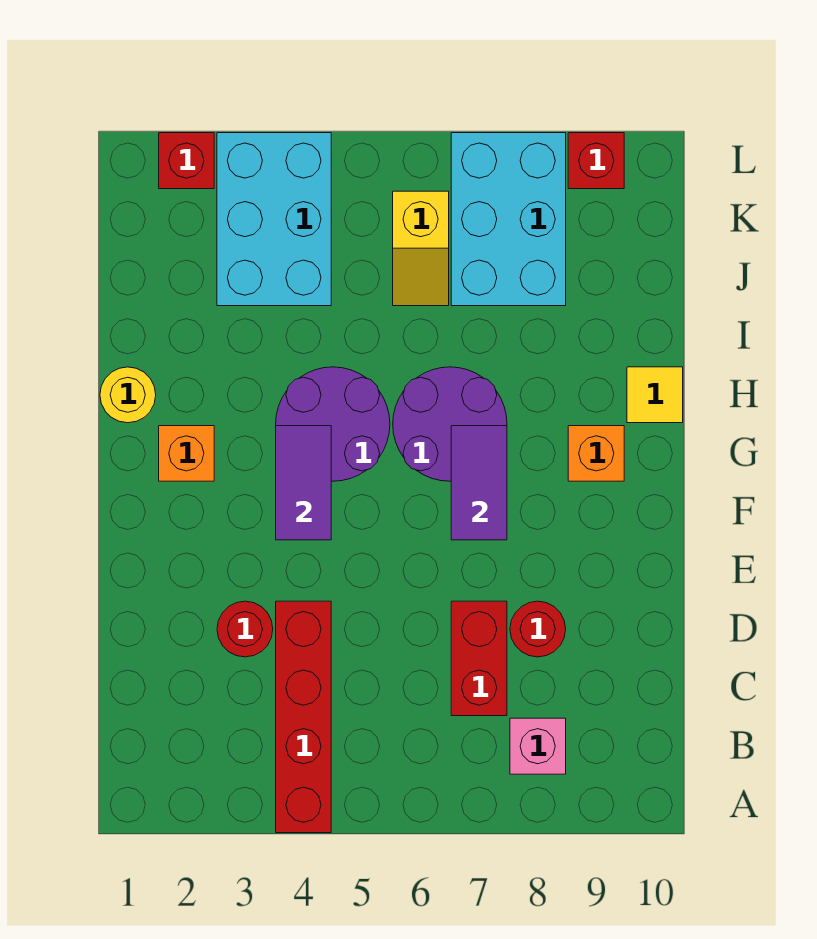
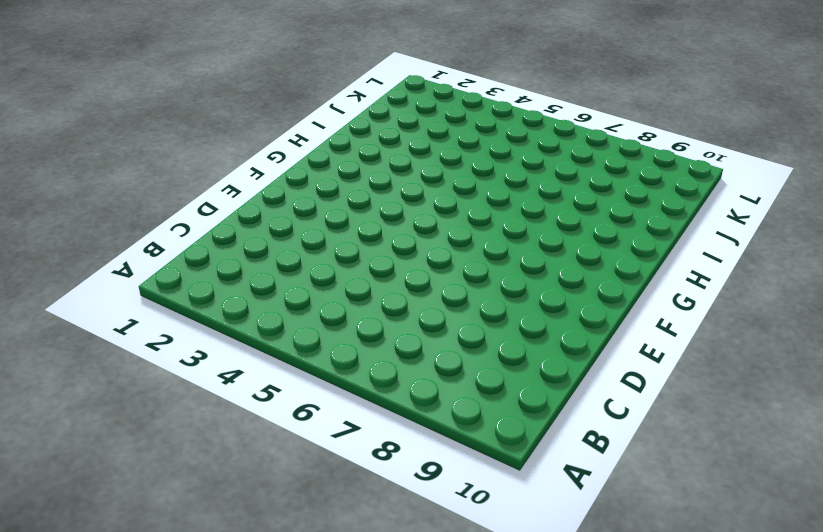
none -> red 1x4 brick [276,601,331,833]
none -> pink 1x1 brick [510,718,566,774]
none -> red 1x2 brick [451,601,507,716]

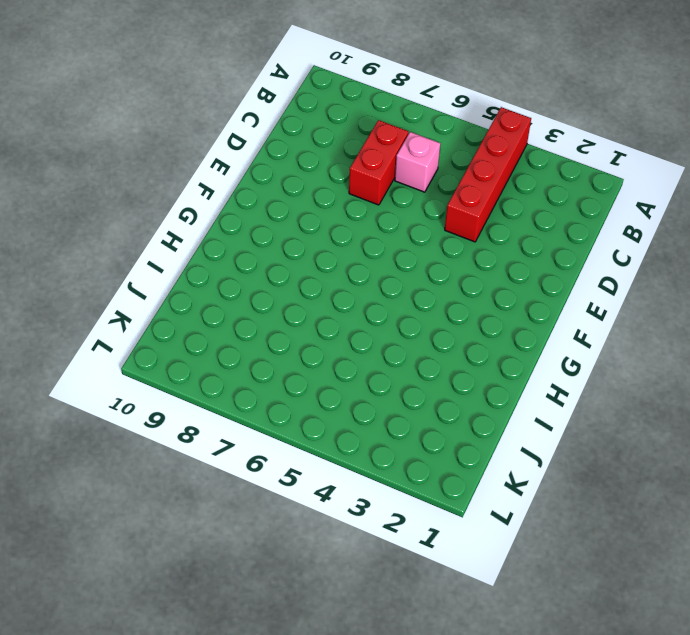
pink 1x1 brick [395,132,440,192] -> pink 1x1 brick moved to [510,718,566,774]
none -> red 1x1 round brick [217,601,273,657]
none -> red 1x1 round brick [510,601,566,657]
none -> orange 1x1 brick [159,426,214,481]

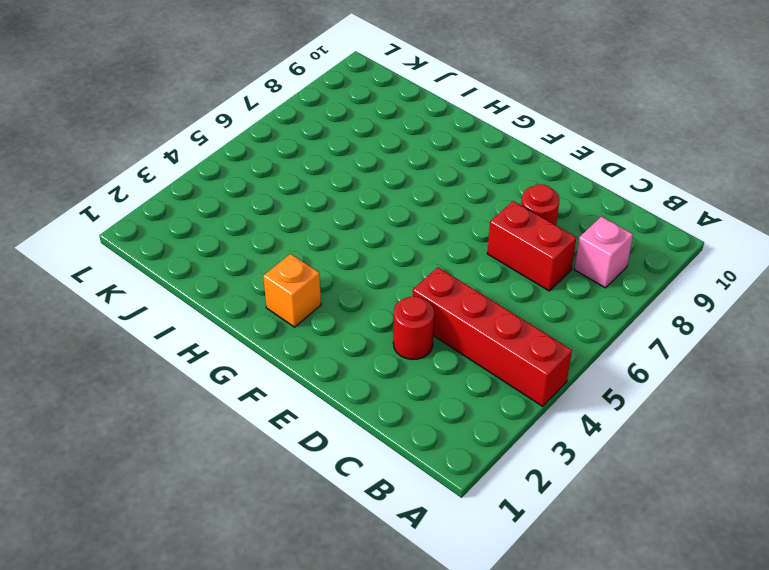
none -> purple 2x2 round brick [276,367,390,481]
none -> purple 2x2 round brick [393,367,507,481]
none -> orange 1x1 brick [568,426,624,481]

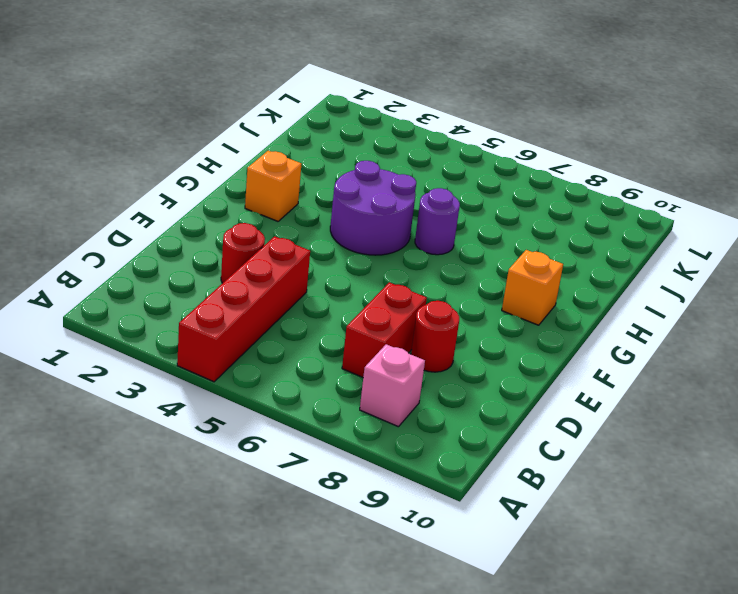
purple 1x1 round brick [415,188,460,255] -> purple 2x2 round brick [393,367,507,481]
none -> yellow 1x1 round brick [100,367,156,423]
none -> yellow 1x1 tile [627,367,683,423]
none -> cyan 2x3 brick [217,133,331,306]

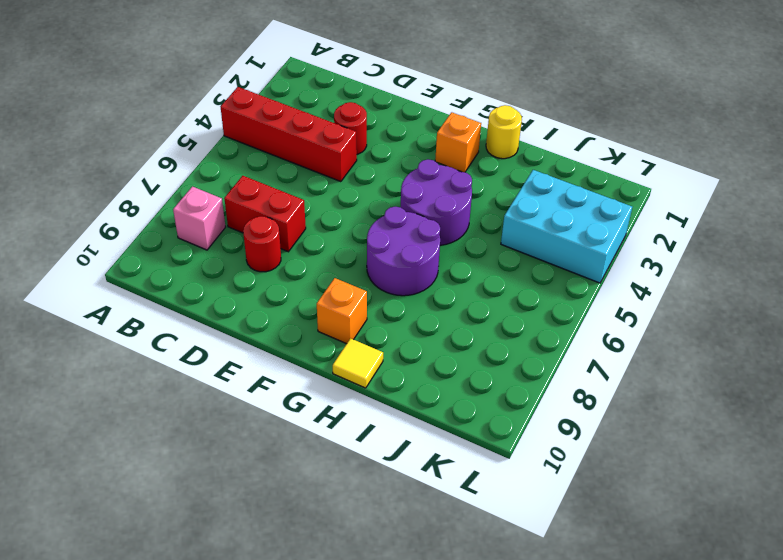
none -> yellow 1x2 slope [393,191,449,306]
none -> cyan 2x3 brick [451,133,566,306]
none -> red 1x1 brick [159,133,214,189]

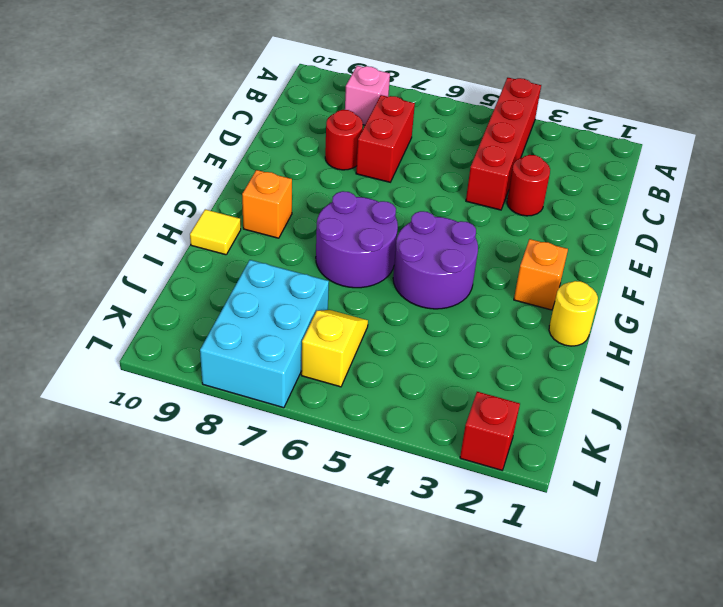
none -> cyan 2x3 brick [217,133,331,306]
none -> red 1x1 brick [568,133,624,189]
none -> purple 1x2 tile [276,426,331,540]

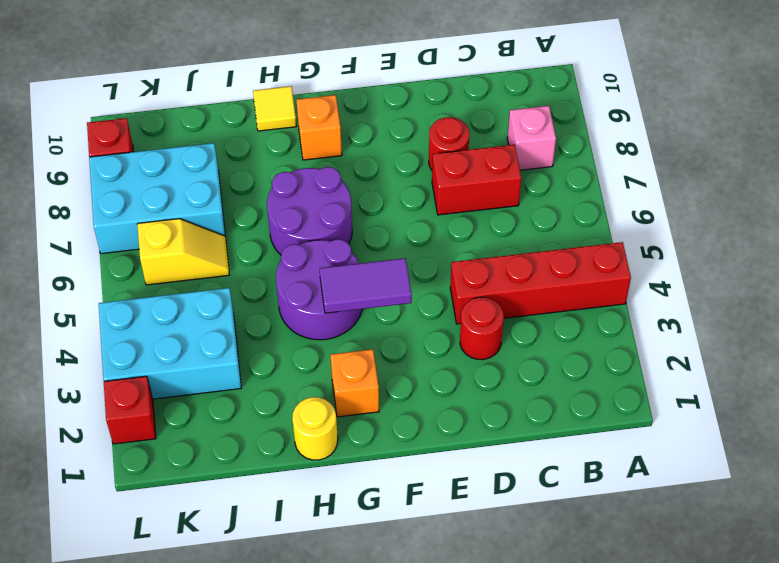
none -> purple 1x2 tile [451,426,507,540]

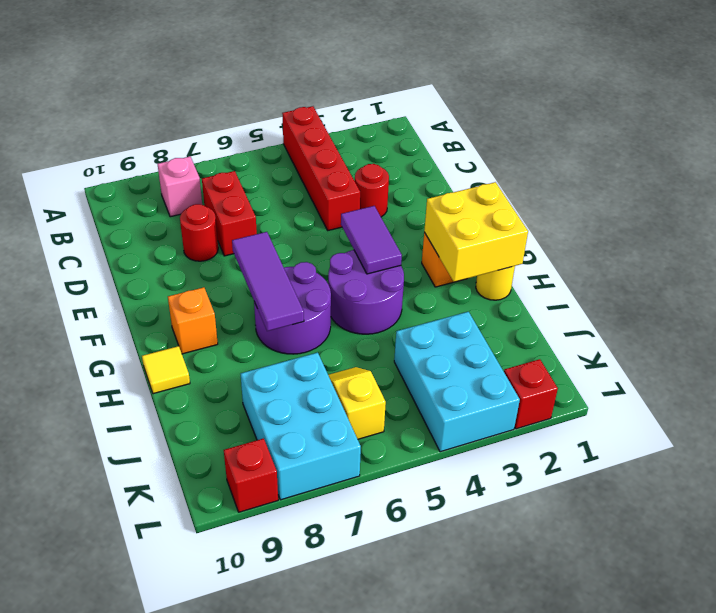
purple 1x3 tile [232,232,304,331] -> purple 1x2 tile [451,426,507,540]
yellow 2x2 brick [424,182,528,282] -> none

